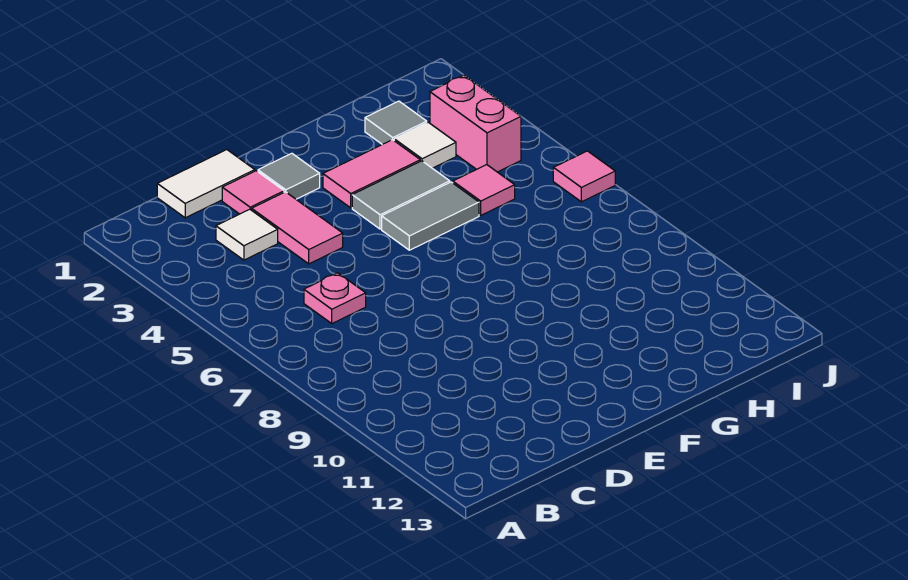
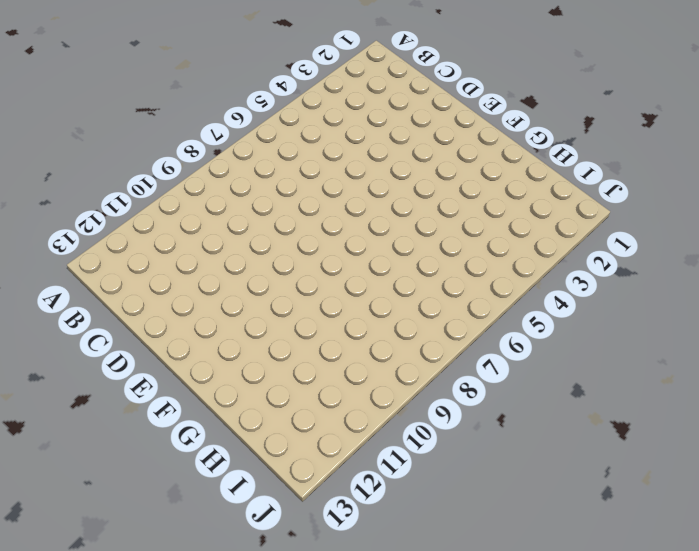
none -> white 1x2 tile [157,150,255,218]
none -> white 1x1 tile [216,209,278,260]
none -> pink 1x1 plate [304,273,366,323]

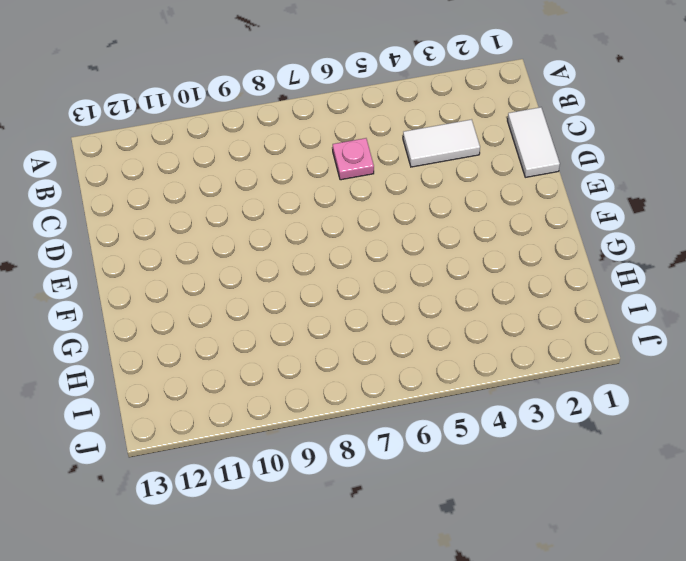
white 1x2 tile [403,119,480,167] -> white 1x1 tile [216,209,278,260]
none -> pink 1x1 tile [222,171,284,214]
none -> pink 1x2 tile [252,192,343,264]
none -> grey 1x1 tile [258,153,320,199]

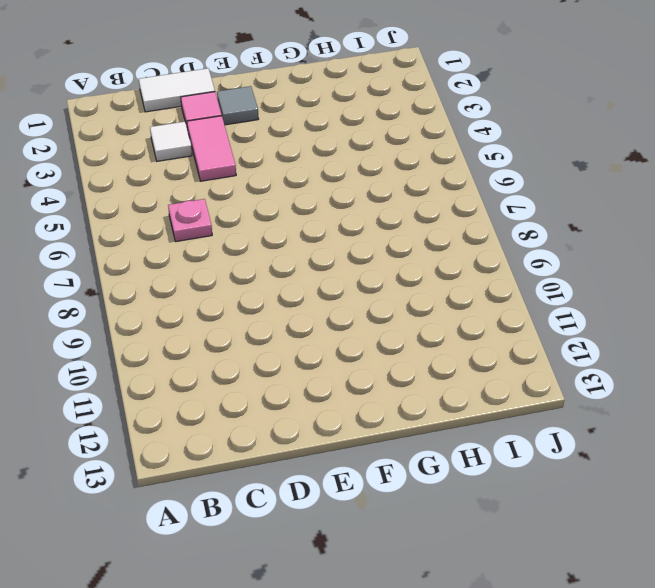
none -> pink 1x2 tile [323,140,420,208]
none -> grey 1x2 tile [352,161,450,229]
none -> grey 1x2 tile [382,182,479,250]

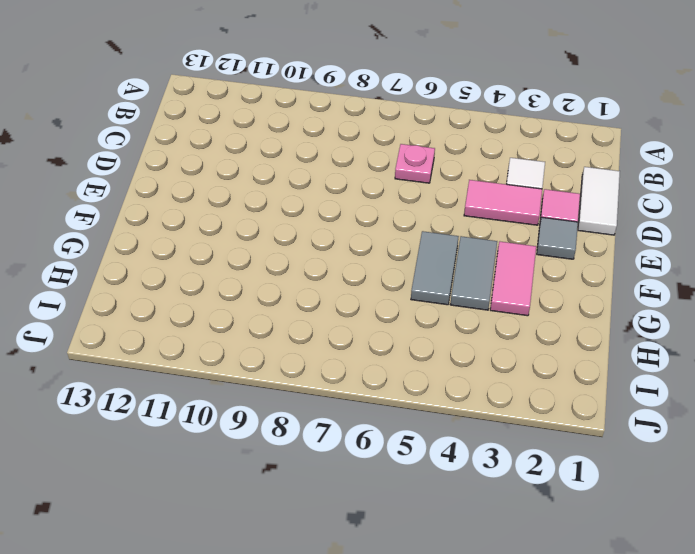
none -> grey 1x1 tile [365,101,427,144]
none -> white 1x1 tile [394,122,456,168]
none -> pink 1x1 tile [453,165,515,215]

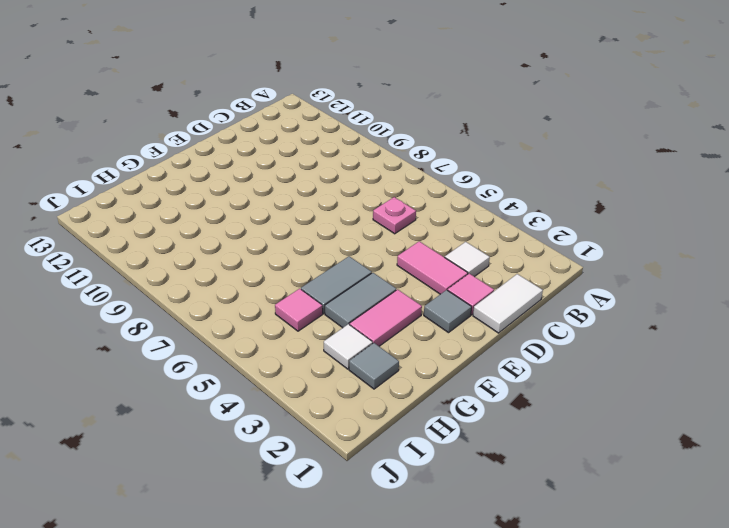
none -> pink 1x2 brick [430,75,521,172]
none -> pink 1x1 tile [553,151,615,202]

